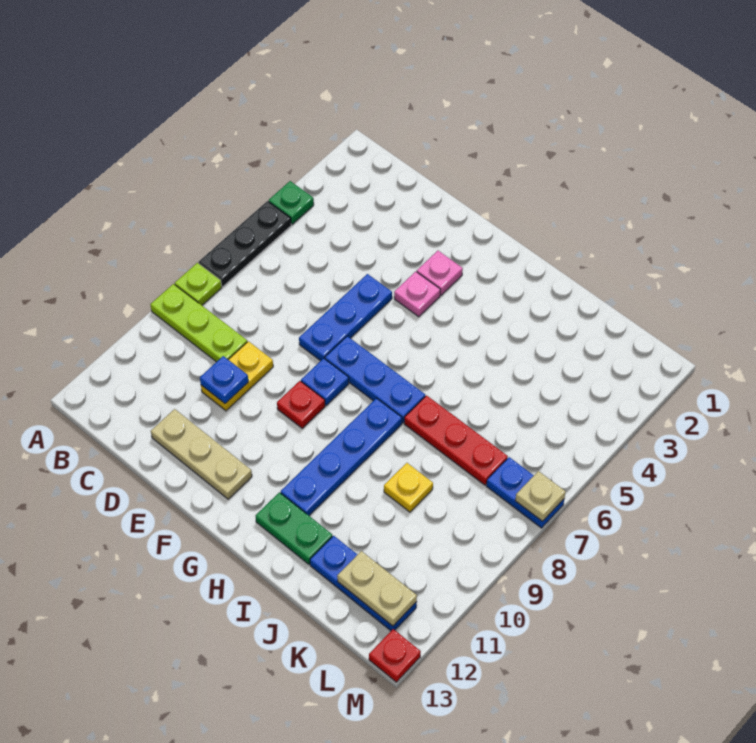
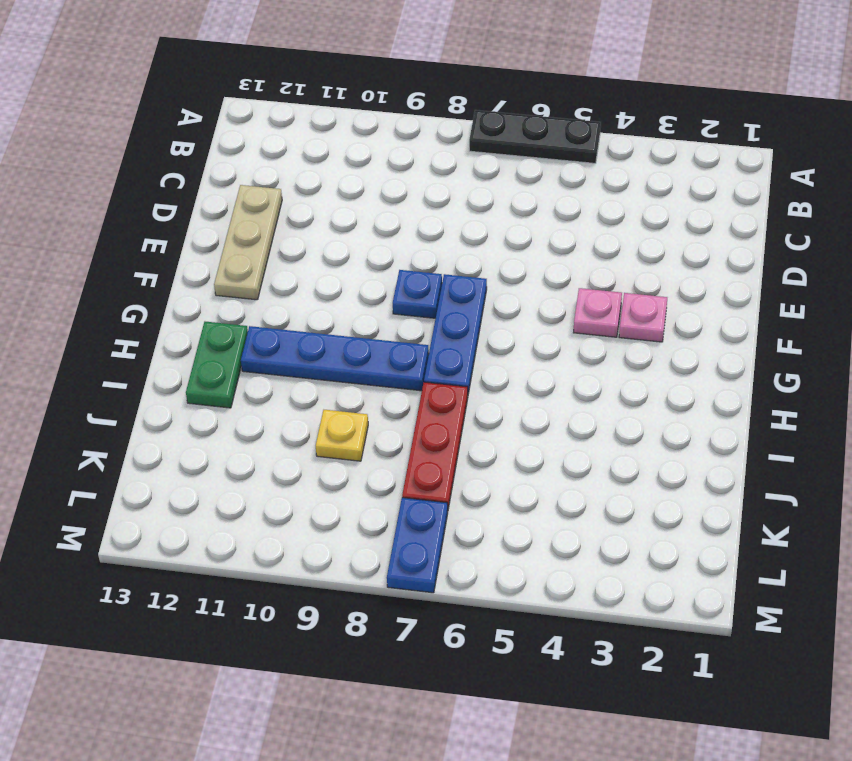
none -> green 1x1 plate [269,181,314,224]
none -> lime 1x1 plate [175,263,222,305]
none -> lime 1x3 plate [150,284,247,362]

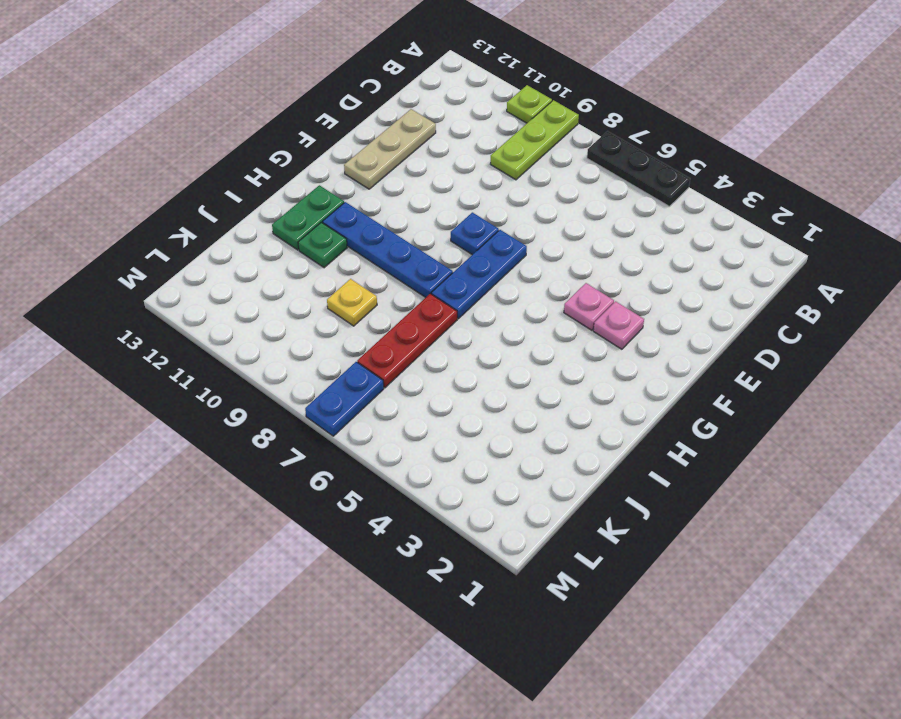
lime 1x1 plate [507,85,552,123] -> lime 1x1 plate moved to [175,263,222,305]
green 1x1 plate [298,222,347,268] -> green 1x1 plate moved to [269,181,314,224]
none -> yellow 1x2 plate [201,341,273,411]
none -> blue 1x3 plate [299,274,392,361]
none -> red 1x1 plate [277,381,325,428]

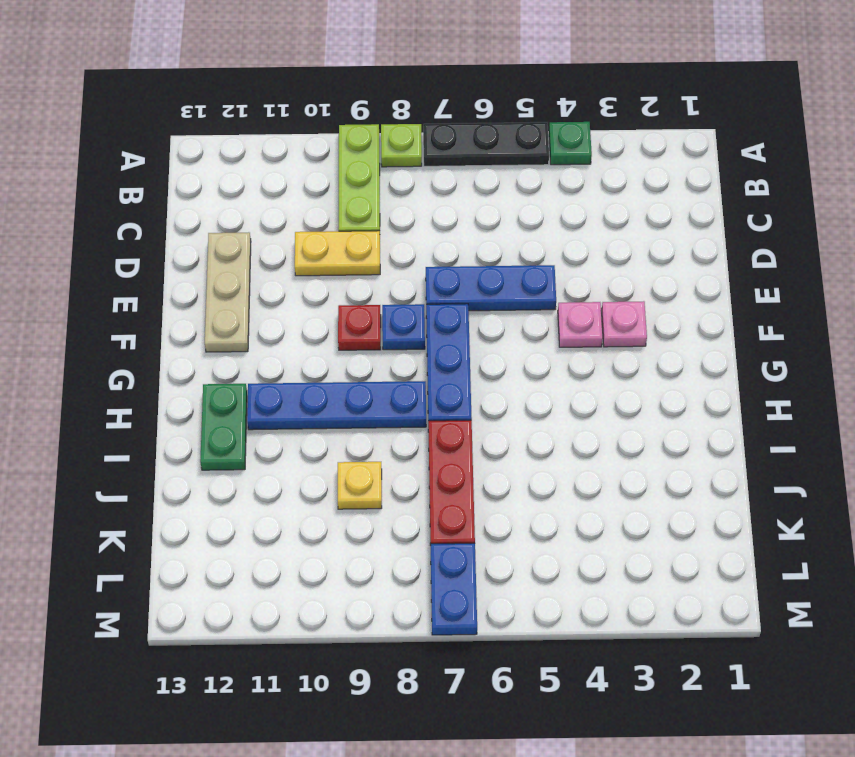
none -> blue 1x3 plate [310,536,417,631]
none -> red 1x1 plate [369,629,421,682]
none -> blue 1x1 plate [200,356,248,403]

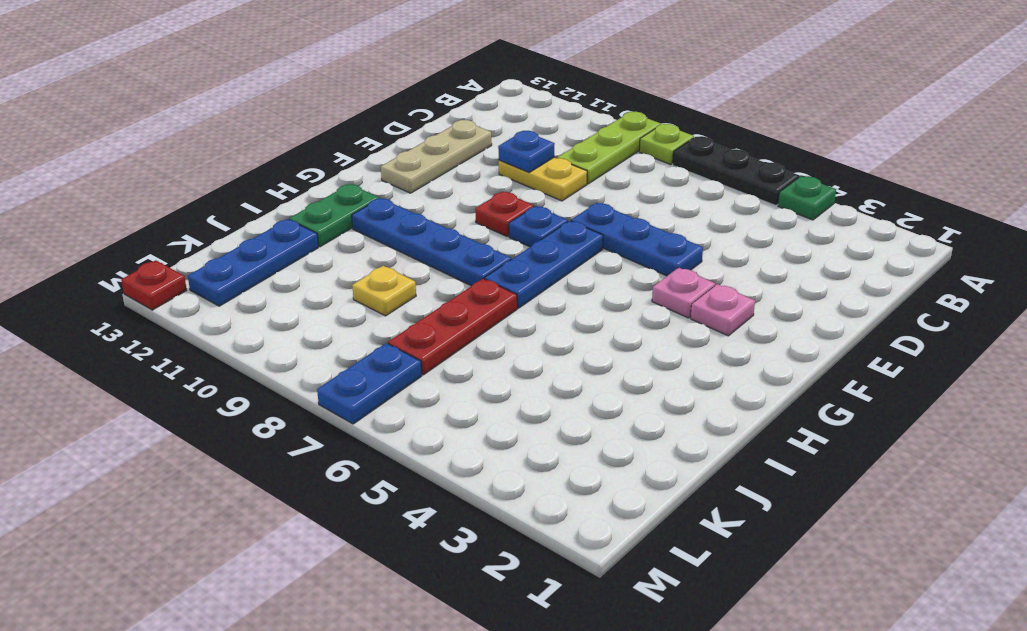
none -> tan 1x2 plate [337,551,417,626]
none -> tan 1x1 plate [515,471,566,521]

